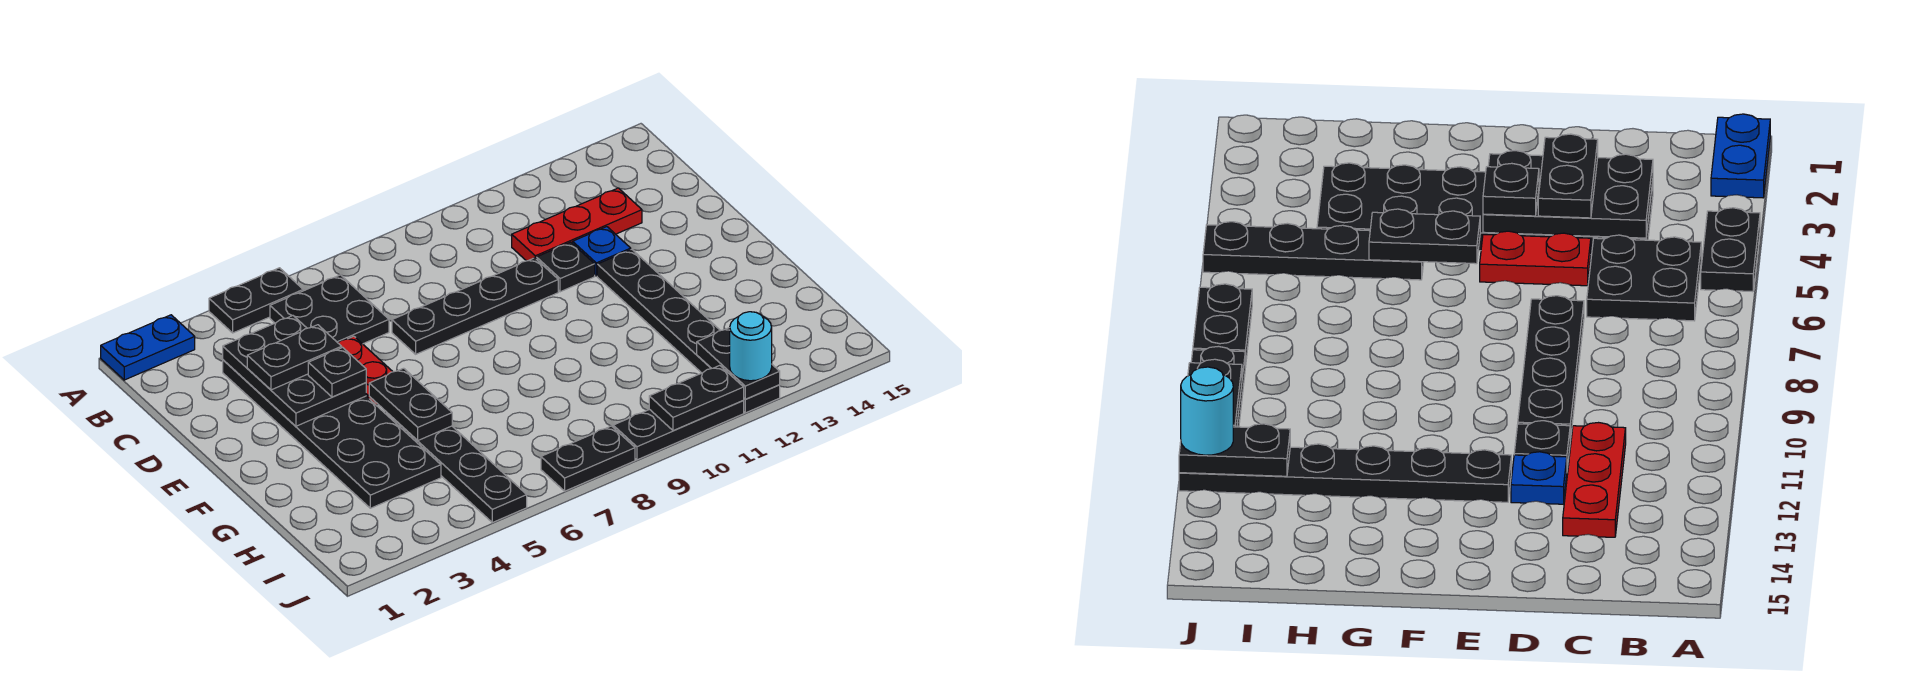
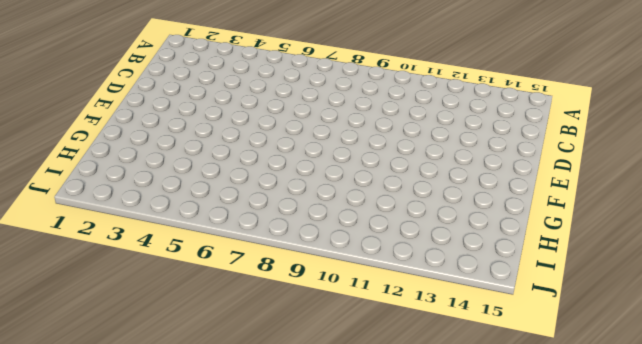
none -> blue 1x2 plate [101,315,195,380]
none -> black 1x2 plate [209,268,303,333]
none -> black 2x2 plate [270,275,389,344]

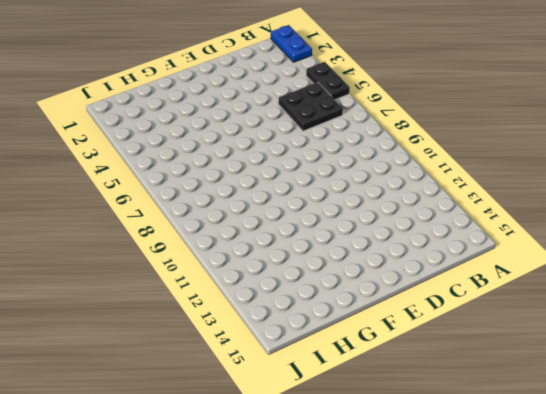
none -> black 2x6 plate [223,360,441,508]
none -> red 1x3 plate [512,188,642,261]
none -> red 1x2 plate [338,336,393,405]

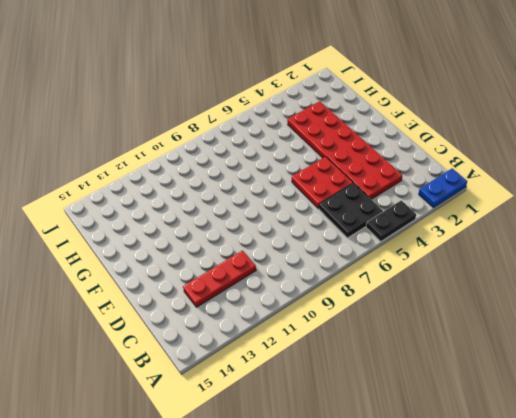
red 2x6 plate [287,101,402,199] -> black 2x6 plate [223,360,441,508]
red 2x2 plate [292,157,353,209] -> red 1x2 plate [338,336,393,405]
none -> black 1x4 plate [392,258,558,354]
none -> black 1x1 plate [536,242,595,292]
none -> blue 1x1 plate [573,227,631,276]

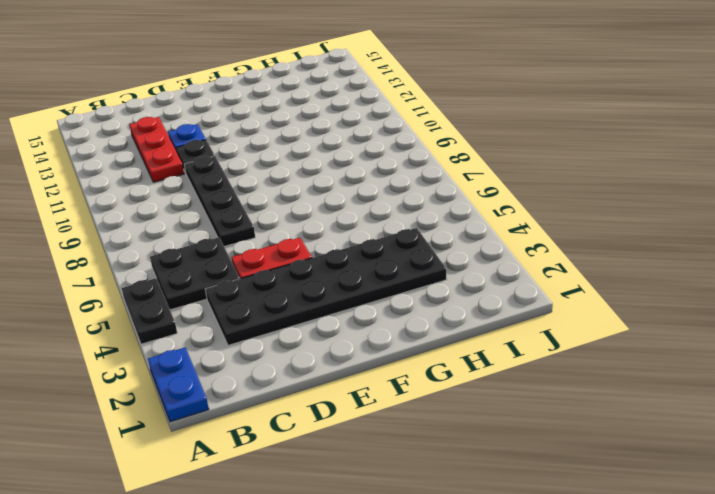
none -> black 1x6 plate [597,249,780,413]
none -> black 1x4 plate [394,420,527,523]
none -> black 1x2 plate [541,426,635,491]

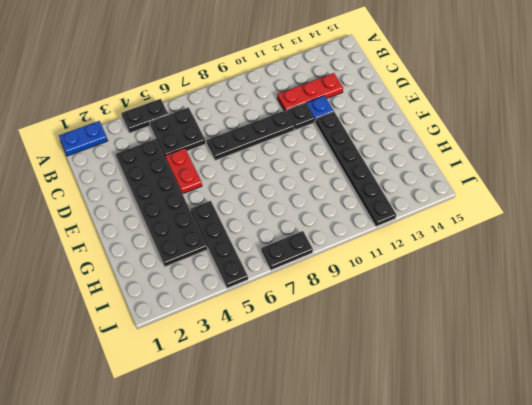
none -> black 1x3 plate [613,401,744,460]
none -> black 2x3 plate [223,316,366,426]
none -> black 1x2 plate [369,368,452,440]

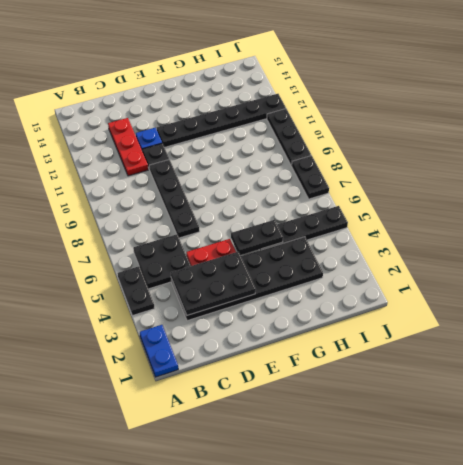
none -> black 1x2 plate [697,328,780,399]
none -> black 1x2 plate [649,365,744,431]
none -> black 1x2 plate [247,325,342,390]

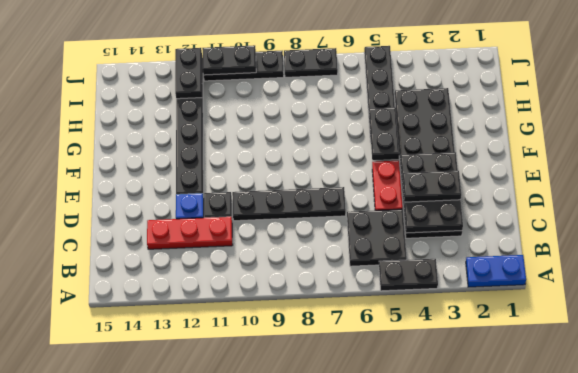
none -> black 1x1 plate [308,347,366,397]
none -> cyan 1x1 round brick [730,312,772,381]

